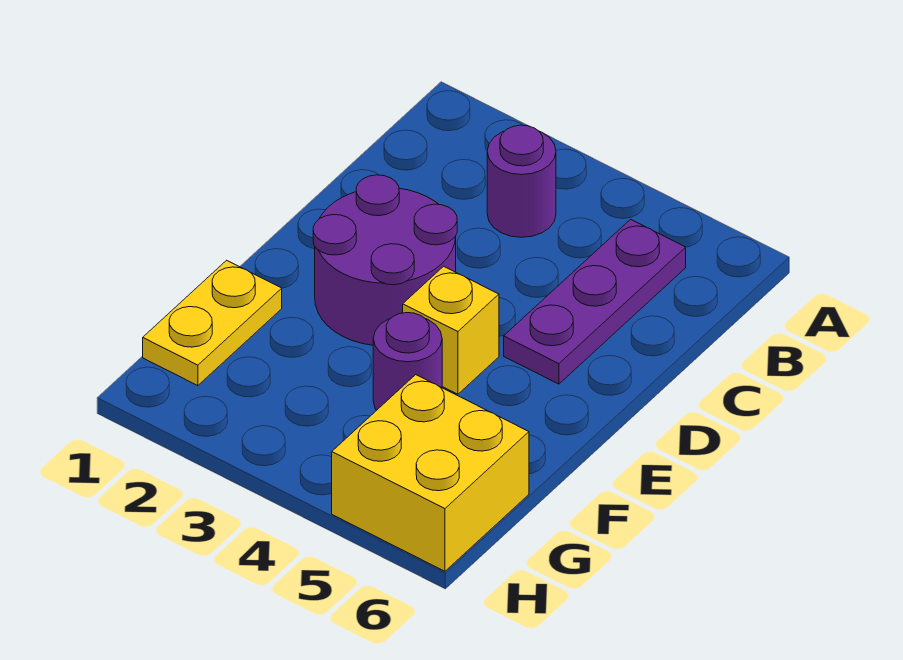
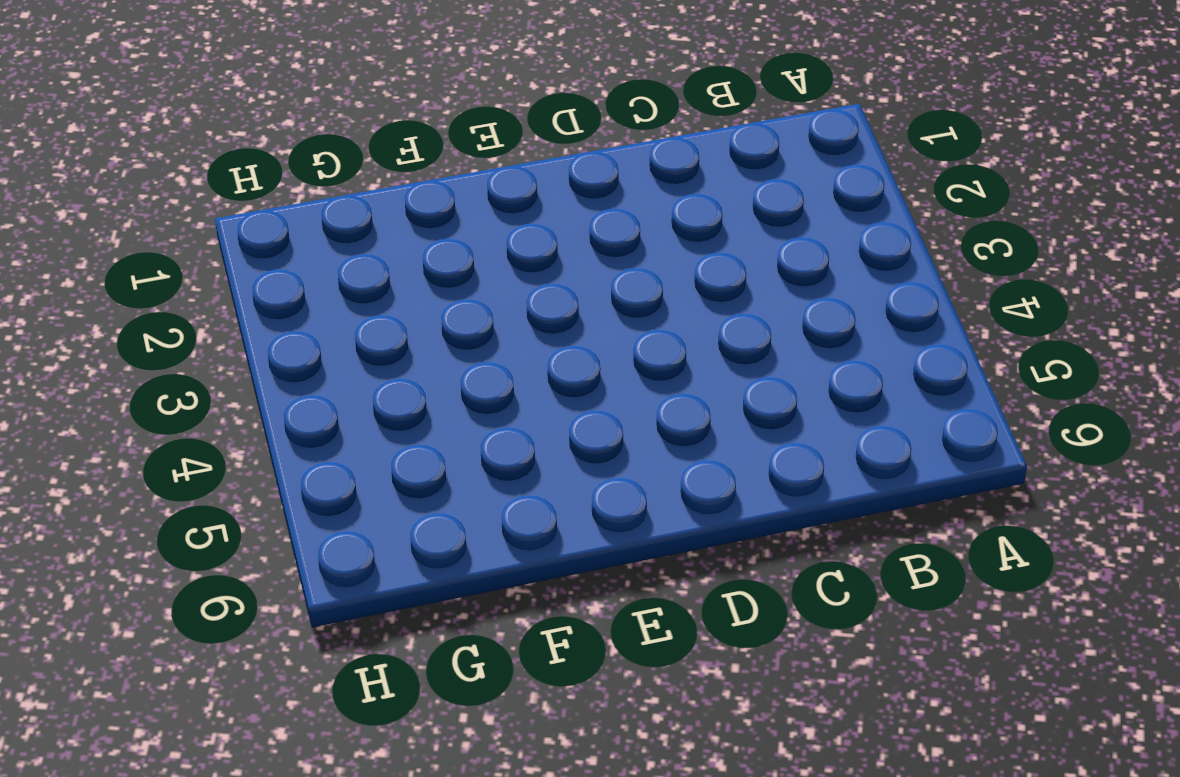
none -> purple 1x1 round brick [487,125,556,237]
none -> purple 1x3 plate [504,219,686,384]

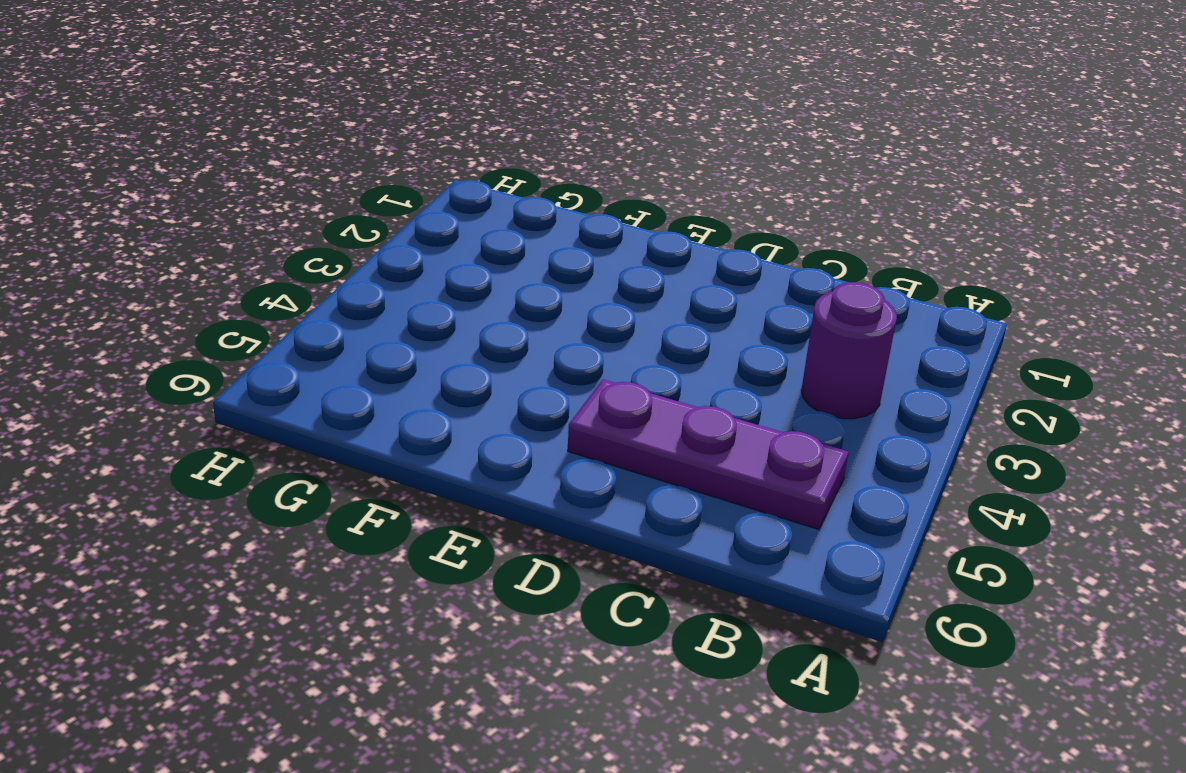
none -> purple 2x2 round brick [313,175,457,345]
none -> yellow 1x1 brick [403,266,499,394]

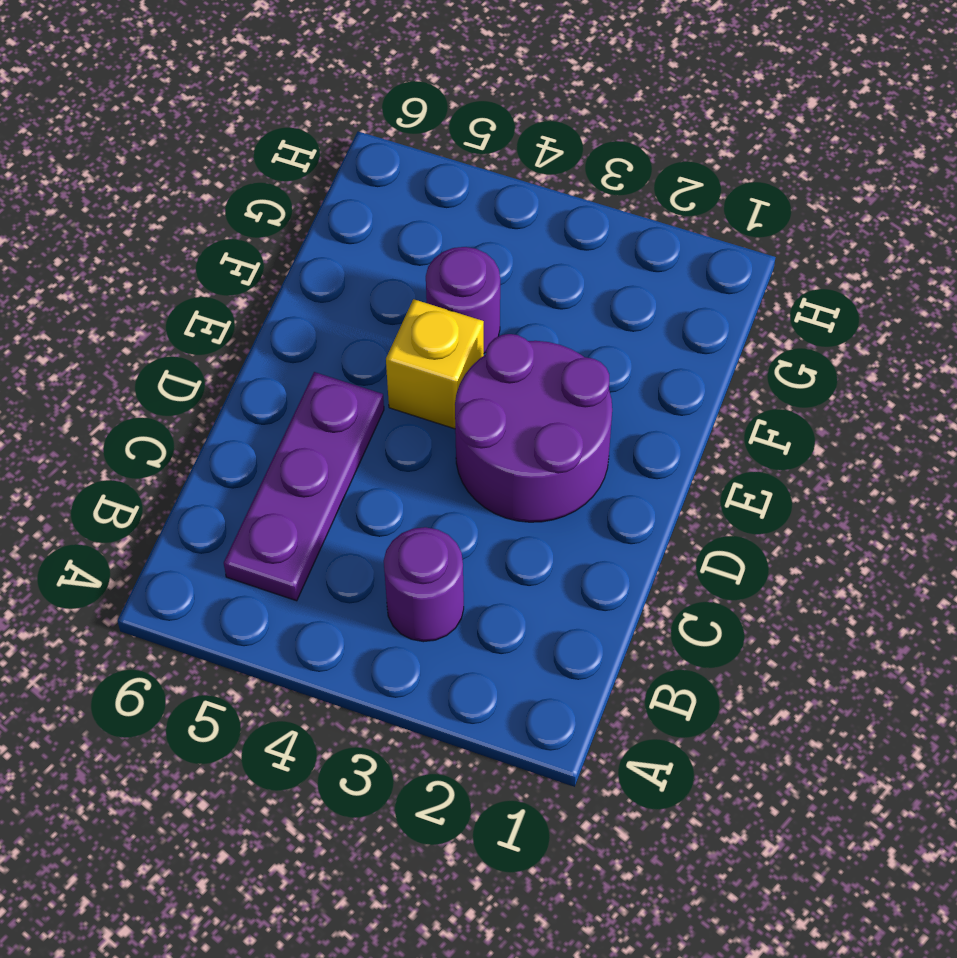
none -> yellow 1x2 plate [143,260,282,386]
none -> yellow 2x2 brick [332,375,529,571]

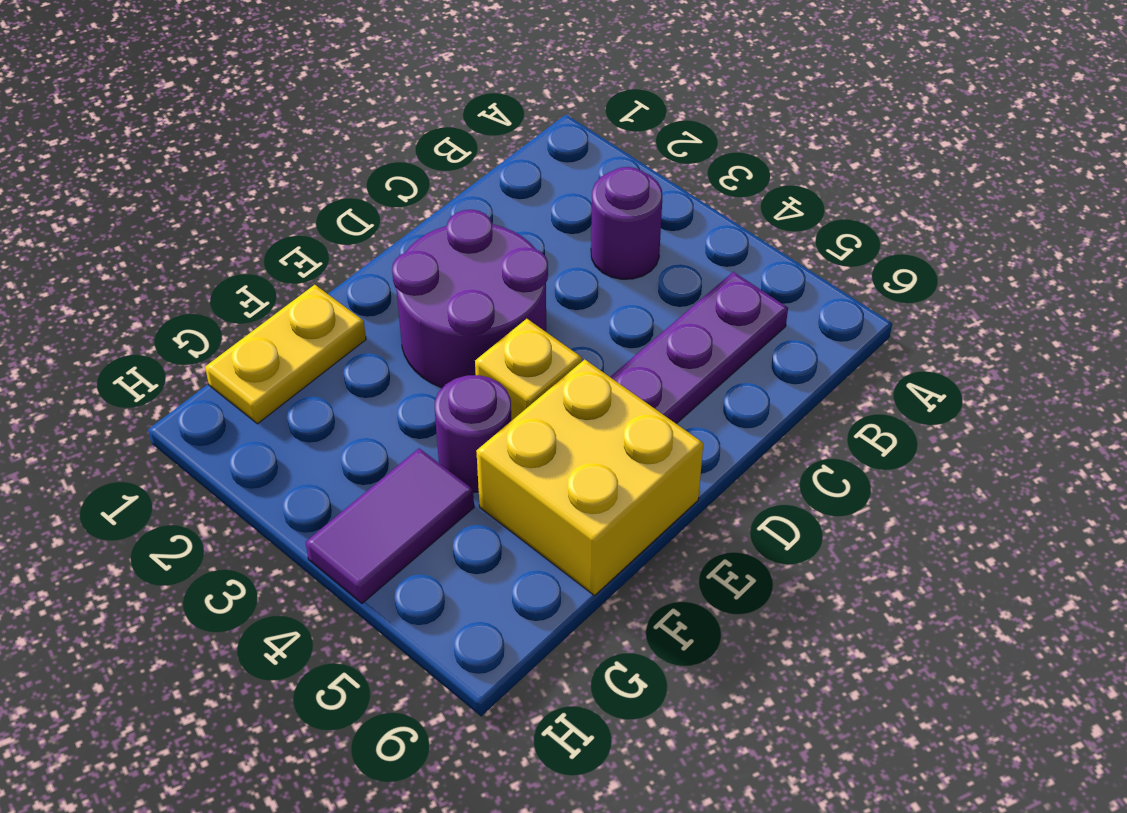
yellow 2x2 brick [476,359,703,596] -> yellow 2x2 brick moved to [332,375,529,571]
purple 1x2 tile [306,448,474,603] -> none

